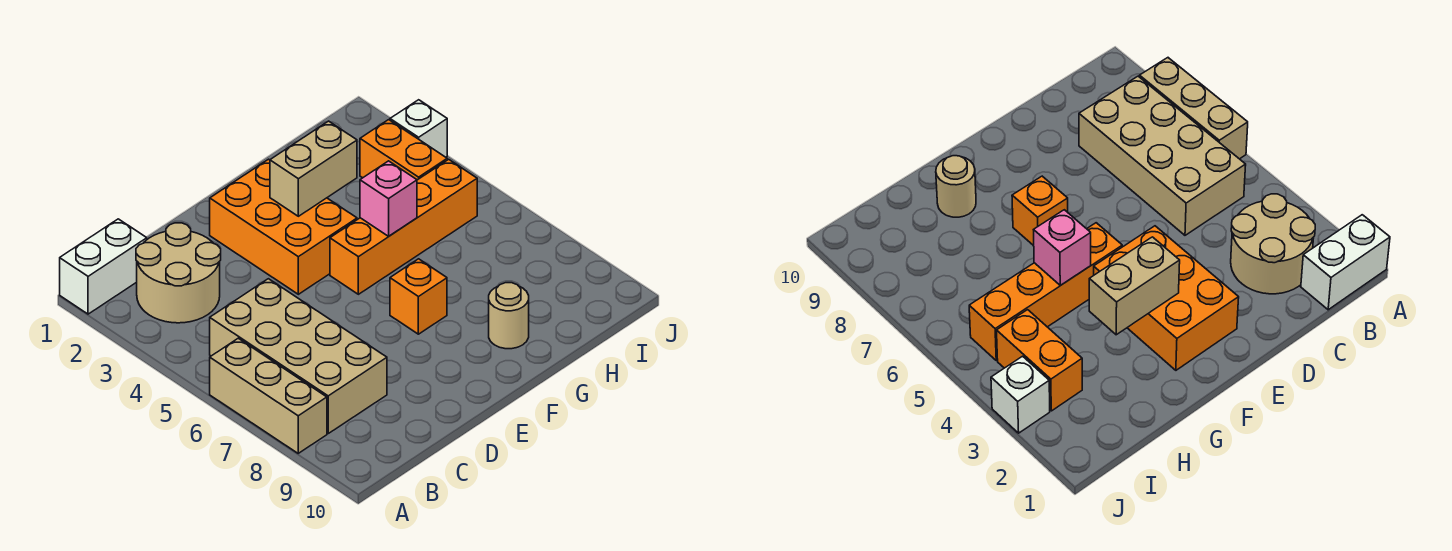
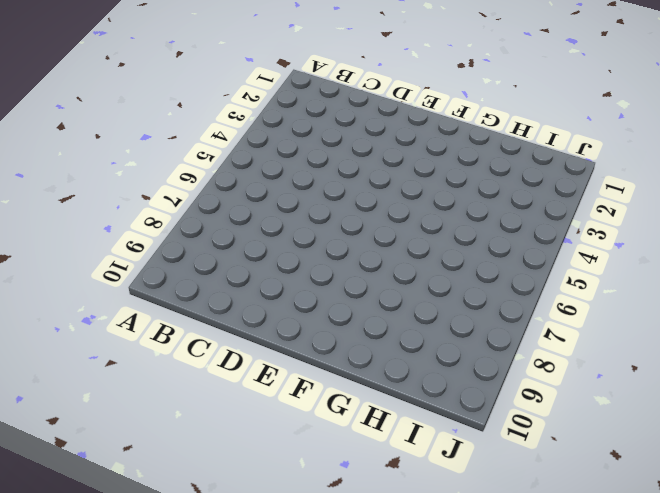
none -> white 1x2 brick [60,219,147,314]
none -> tan 1x3 brick [210,338,327,453]
none -> tan 2x2 round brick [136,223,221,323]

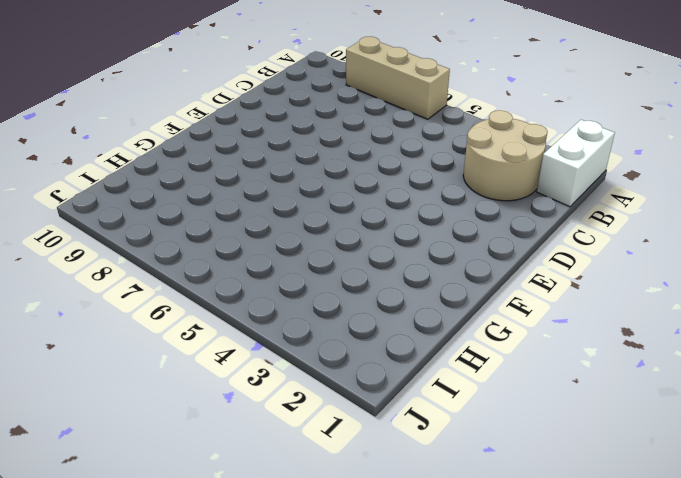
none -> tan 2x4 brick [210,279,387,433]
none -> orange 2x3 brick [210,159,357,294]
none -> orange 1x4 brick [330,159,477,294]

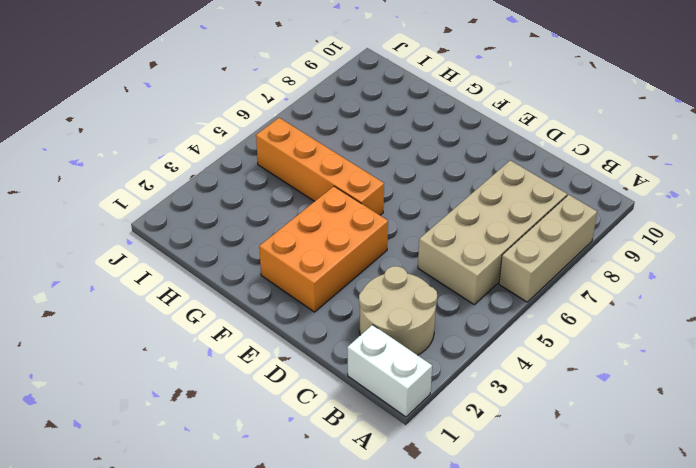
none -> orange 1x1 brick [390,259,447,334]
none -> tan 1x1 round brick [489,283,529,349]
none -> orange 1x2 brick [360,120,447,180]

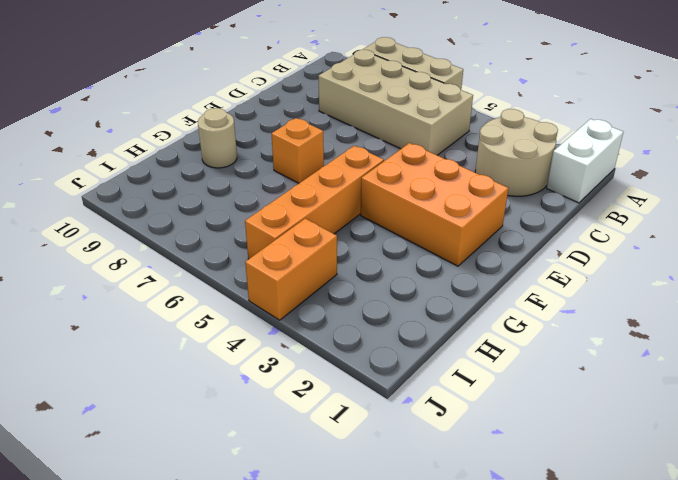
orange 1x2 brick [245,218,337,320] -> orange 1x2 brick turned to [360,120,447,180]
none -> white 1x1 brick [390,100,447,157]
none -> tan 1x2 brick [270,121,357,216]
none -> pink 1x1 brick [360,161,417,236]

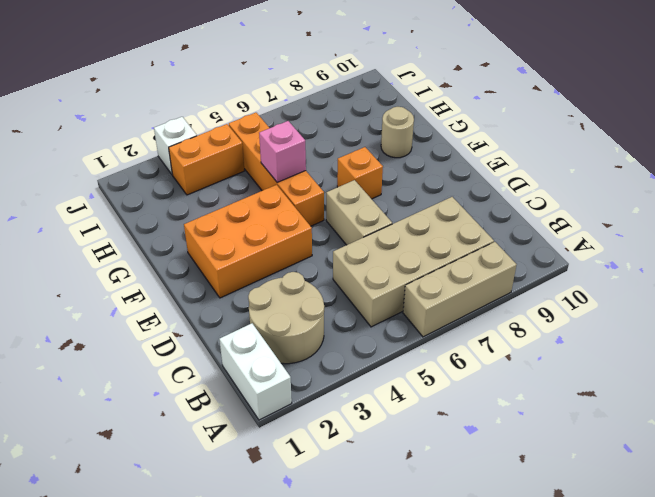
tan 1x2 brick [326,180,392,245] -> tan 1x2 brick moved to [270,121,357,216]

